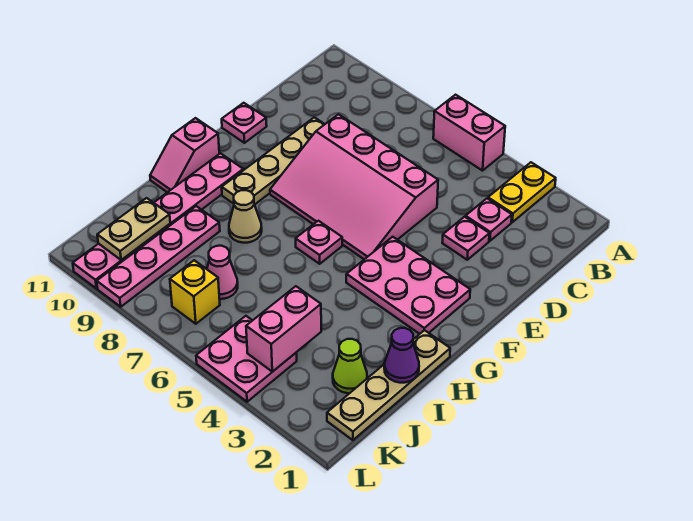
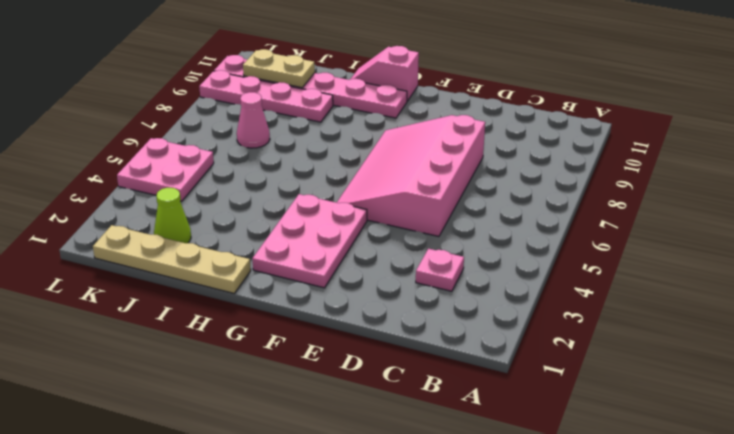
none -> yellow 1x2 plate [488,162,556,222]
none -> pink 1x2 brick [433,95,505,171]
none -> pink 1x1 plate [442,217,489,260]

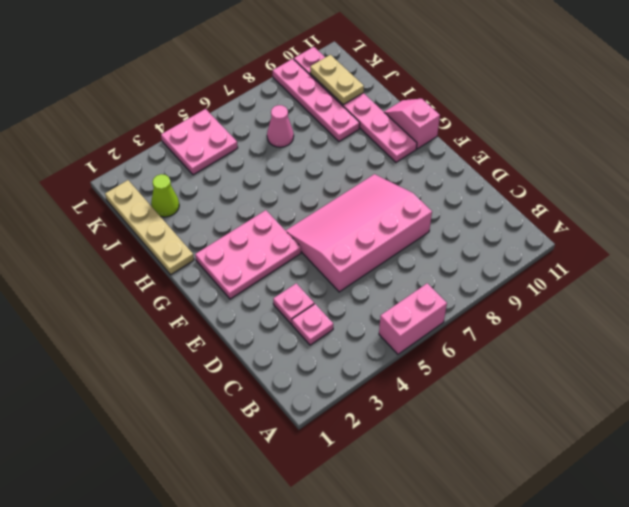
none -> yellow 1x2 plate [488,162,556,222]
none -> tan 1x4 plate [222,117,325,205]
none -> pink 1x1 plate [222,103,267,143]

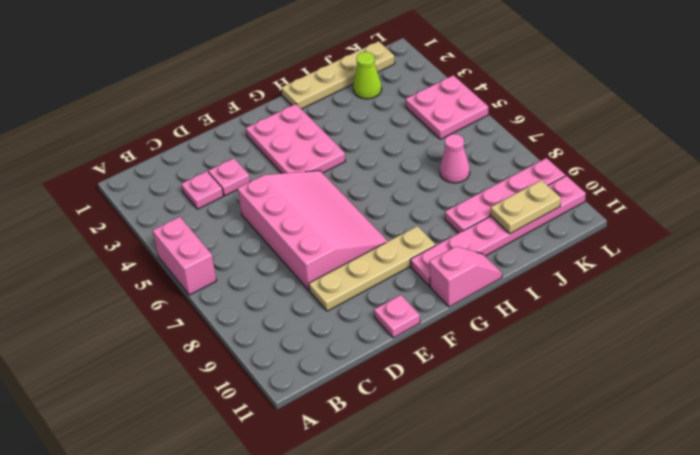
none -> yellow 1x2 plate [488,162,556,222]
none -> pink 1x1 plate [296,221,342,264]
none -> tan 1x1 cone [229,190,262,243]

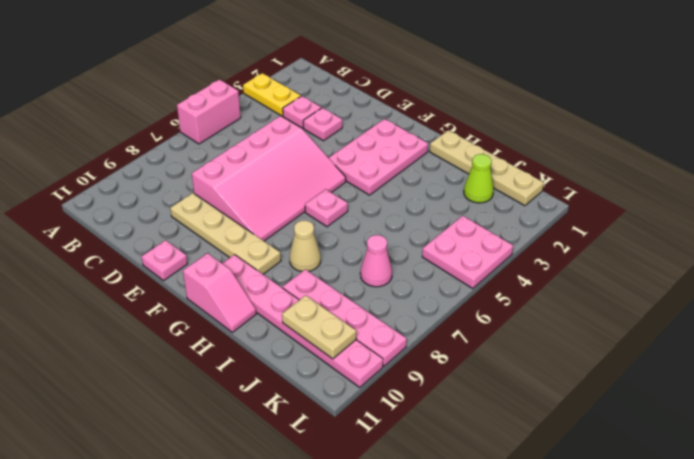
none -> yellow 1x1 brick [170,260,220,324]
none -> purple 1x1 cone [384,328,419,383]
none -> pink 1x2 brick [246,286,321,372]

